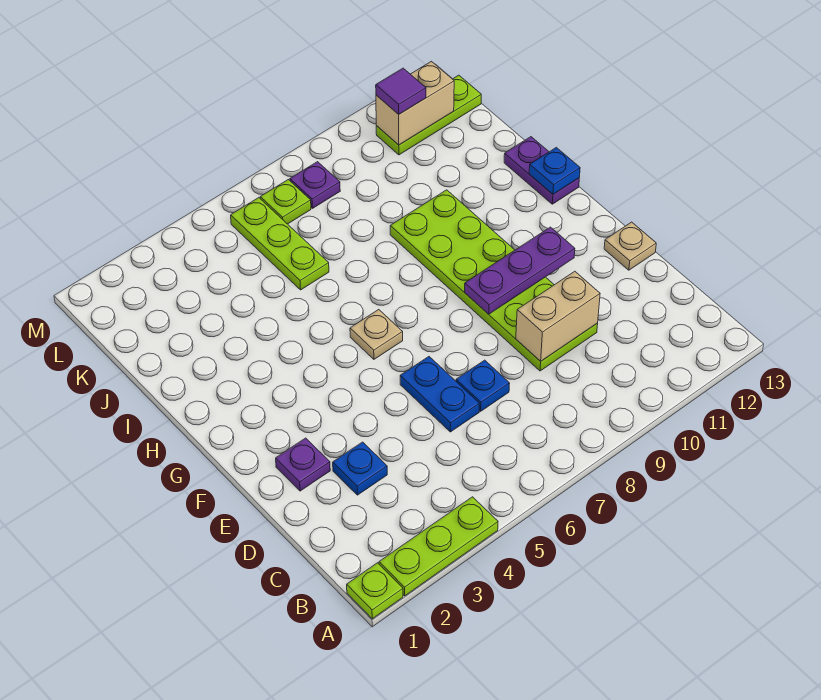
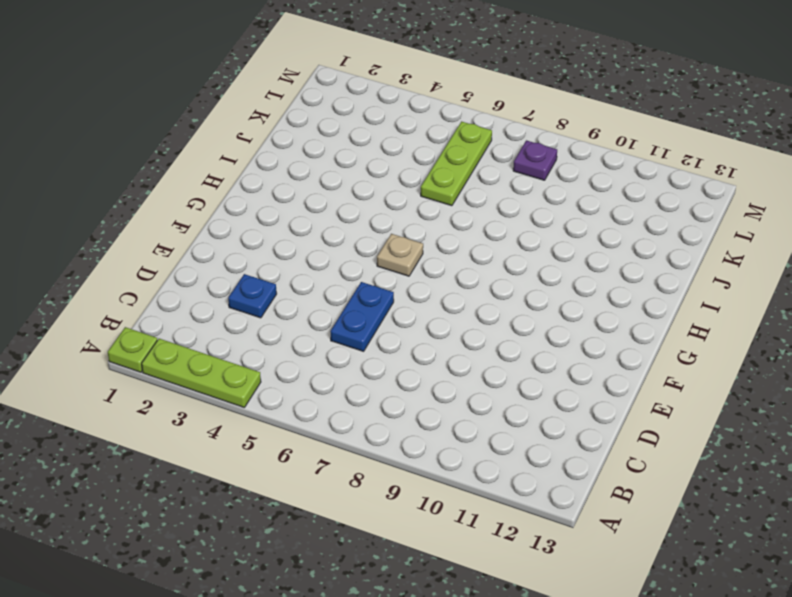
none -> blue 1x1 plate [456,360,510,411]
none -> lime 2x6 plate [390,190,598,371]
none -> purple 1x1 plate [276,438,330,491]

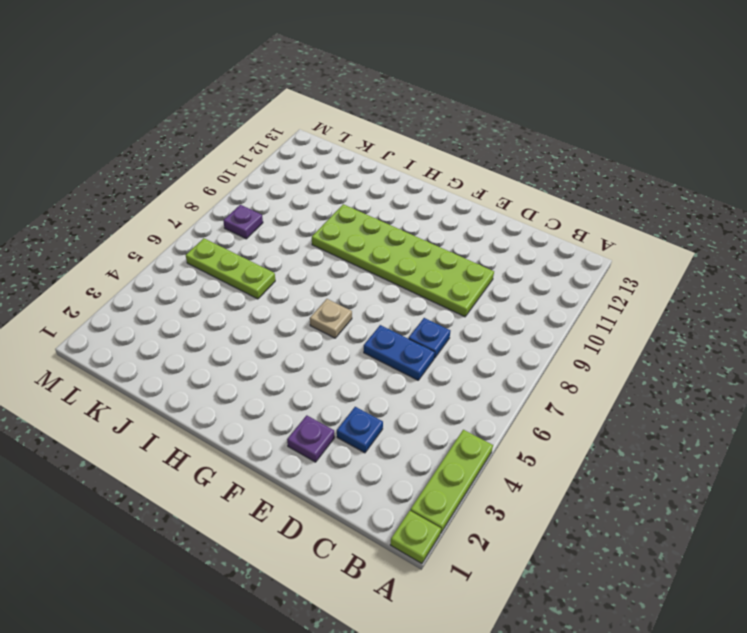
none -> tan 1x1 plate [604,222,656,270]
none -> purple 1x2 plate [504,137,579,204]
none -> lime 1x1 plate [260,180,311,224]

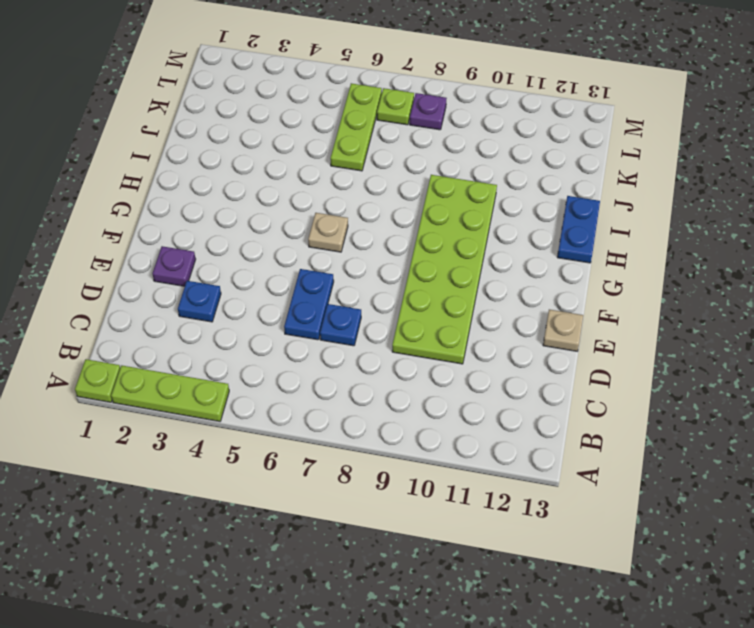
blue 1x2 plate [557,196,600,263] -> purple 1x2 plate [504,137,579,204]
none -> lime 1x3 plate [376,75,481,155]
none -> tan 1x2 brick [516,271,600,361]
none -> purple 1x3 plate [465,227,575,314]

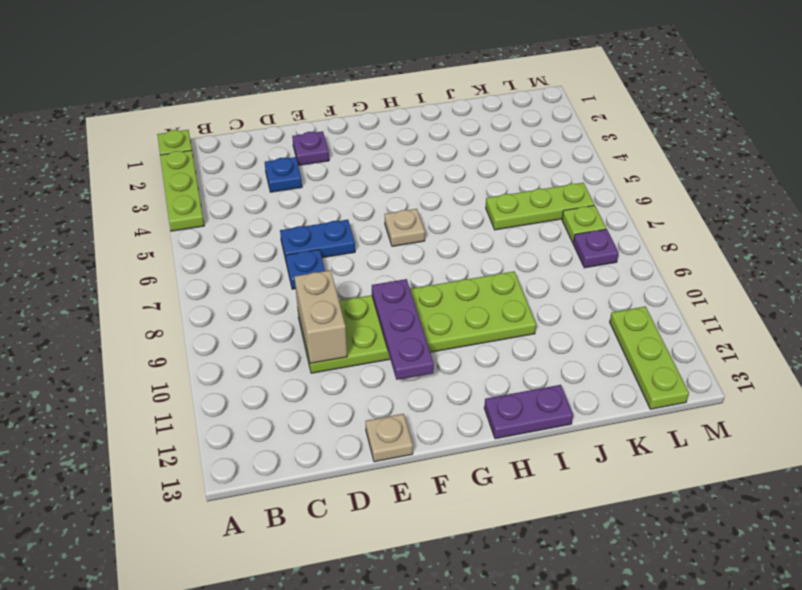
none -> blue 1x1 plate [529,147,580,194]
none -> tan 1x2 brick [376,61,454,145]
none -> purple 1x1 tile [376,68,426,114]

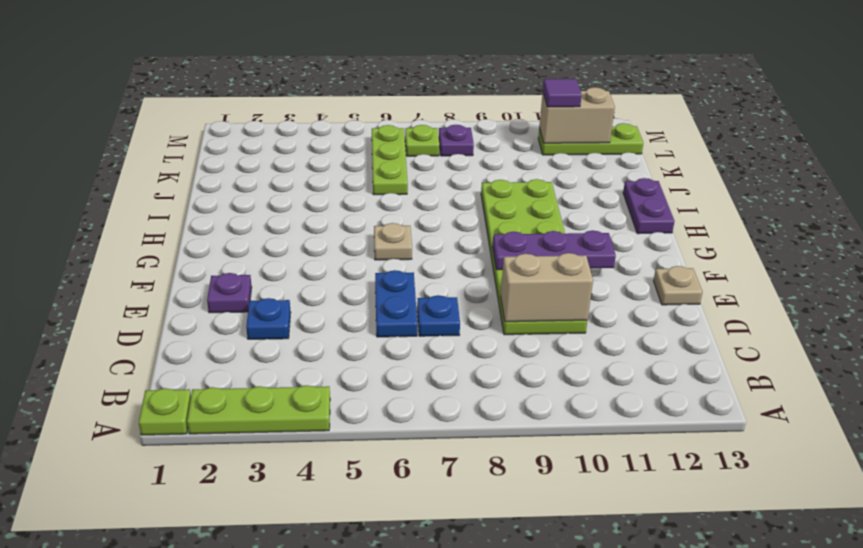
none -> blue 1x1 plate [529,147,580,194]

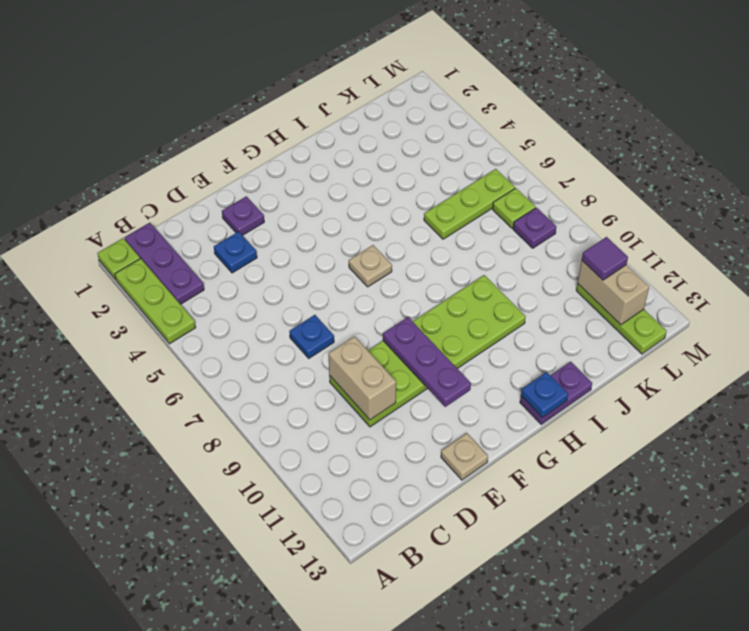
purple 1x3 plate [125,223,204,304] -> none
none -> blue 1x2 plate [400,357,479,432]

